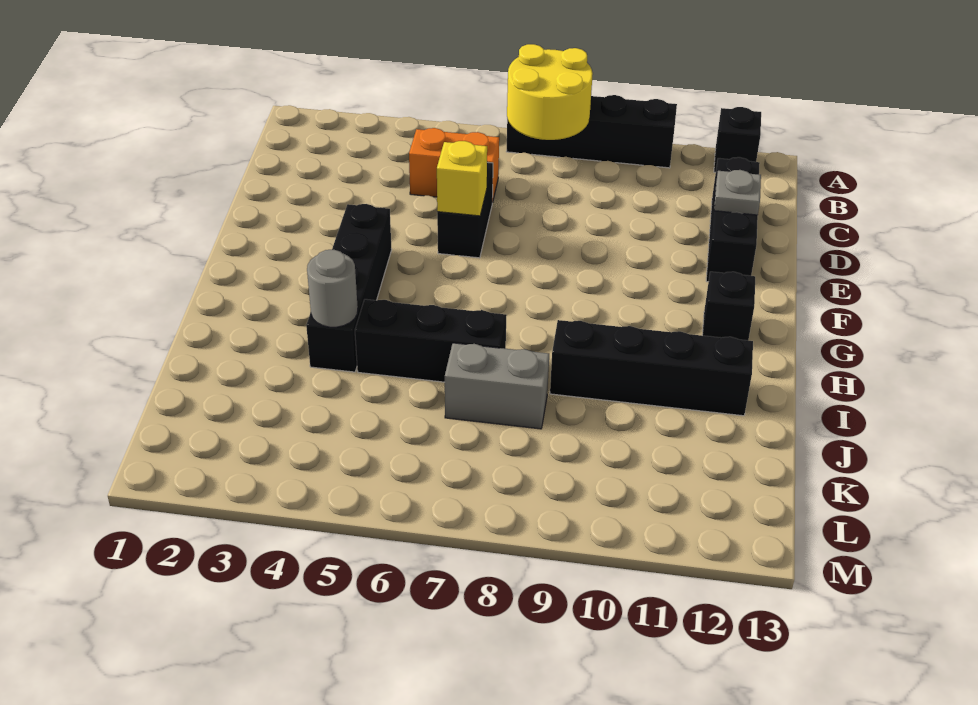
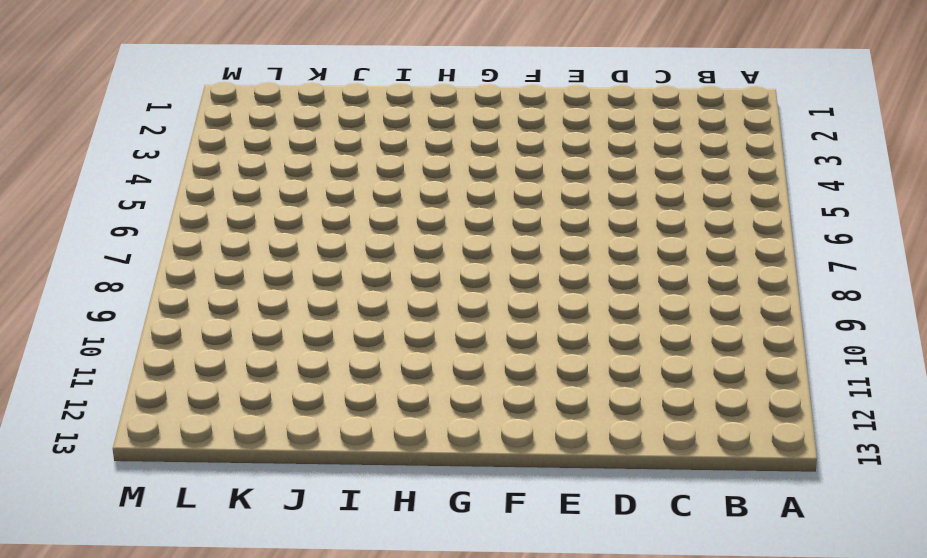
none -> black 1x4 brick [506,95,677,168]
none -> black 1x1 brick [714,107,761,172]
none -> orange 1x2 brick [409,128,499,202]

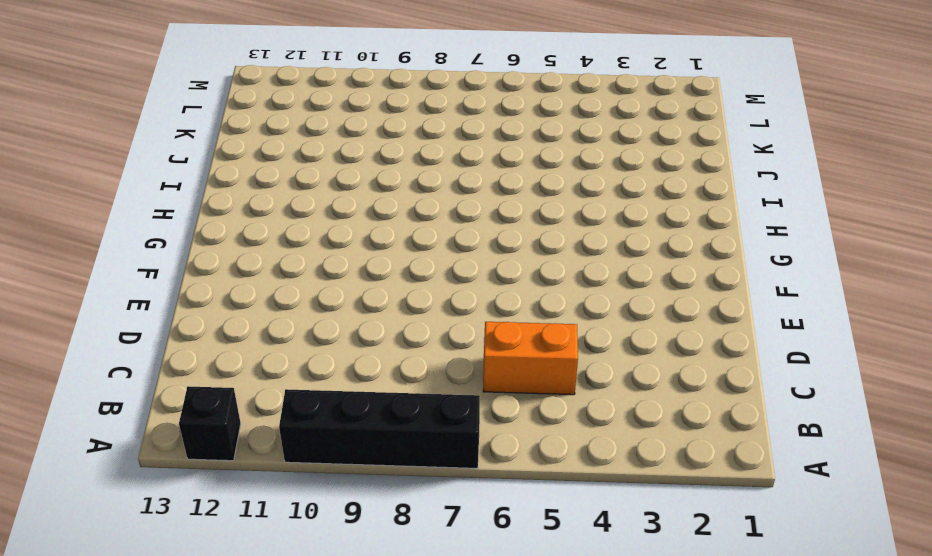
none -> black 1x3 brick [706,157,760,282]
none -> black 1x2 brick [437,162,493,258]
none -> black 1x4 brick [306,204,392,372]

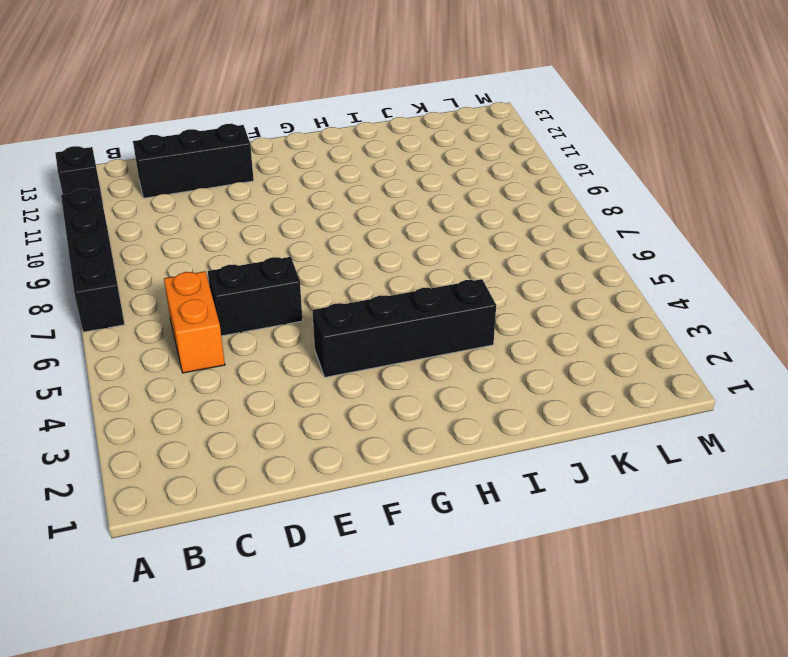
none -> black 1x1 brick [702,272,755,340]
none -> black 1x3 brick [355,299,507,382]
none -> black 1x4 brick [550,320,753,416]

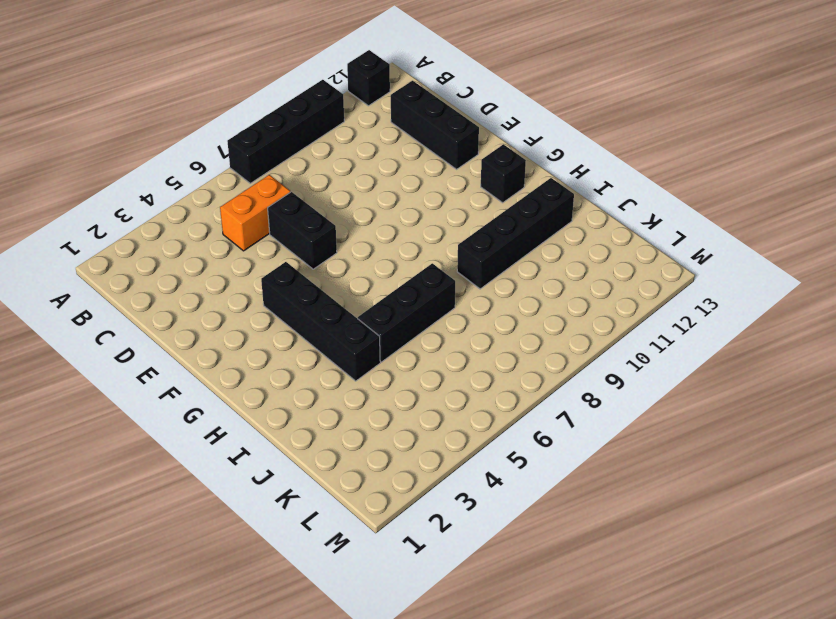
none -> grey 1x2 brick [445,343,549,429]
none -> yellow 2x2 round brick [507,44,593,140]
none -> grey 1x1 plate [714,170,761,215]

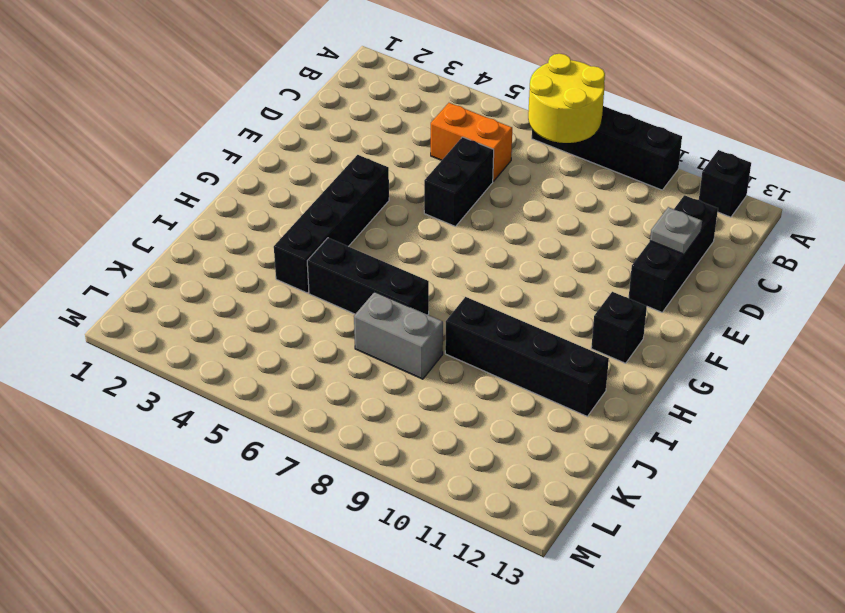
none -> yellow 1x1 brick [437,141,487,216]
none -> grey 1x1 round brick [307,250,358,327]

